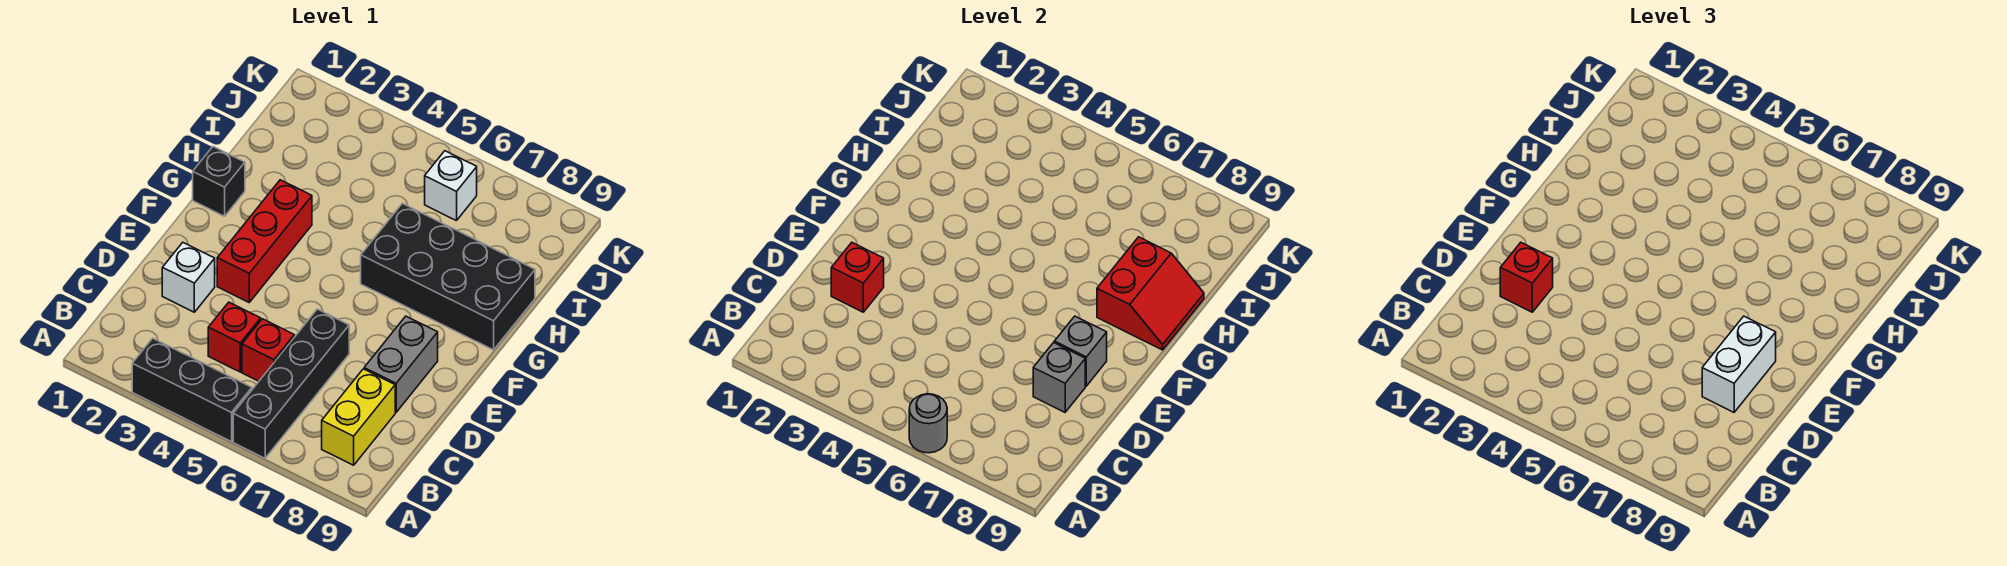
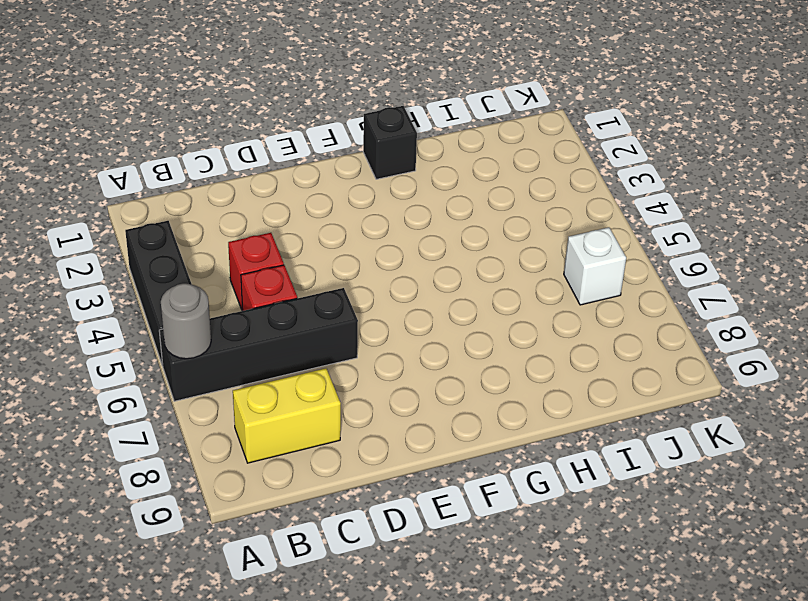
none -> white 1x1 brick [162,243,215,312]
none -> grey 1x2 brick [364,316,438,412]
none -> red 1x3 brick [217,180,312,302]

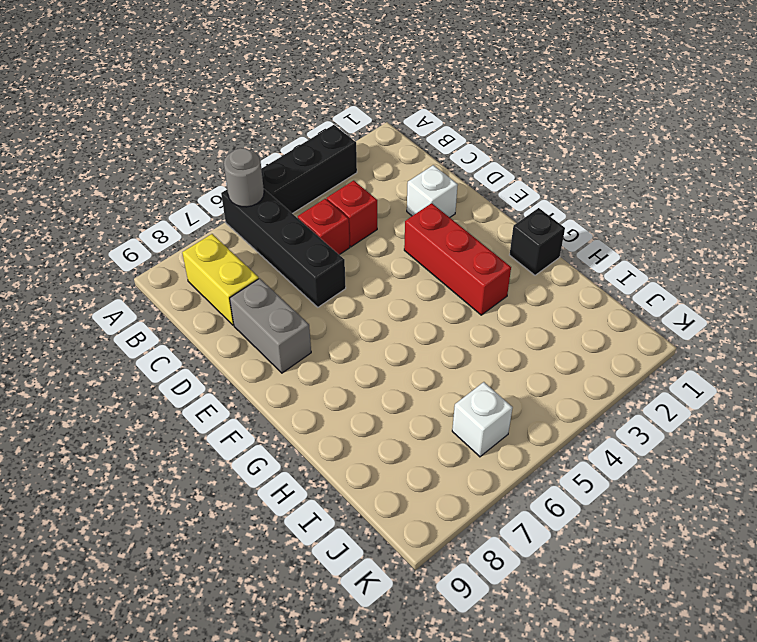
none -> black 2x4 brick [361,203,535,350]
none -> red 1x1 brick [831,243,884,312]
none -> grey 1x1 brick [1033,343,1085,412]

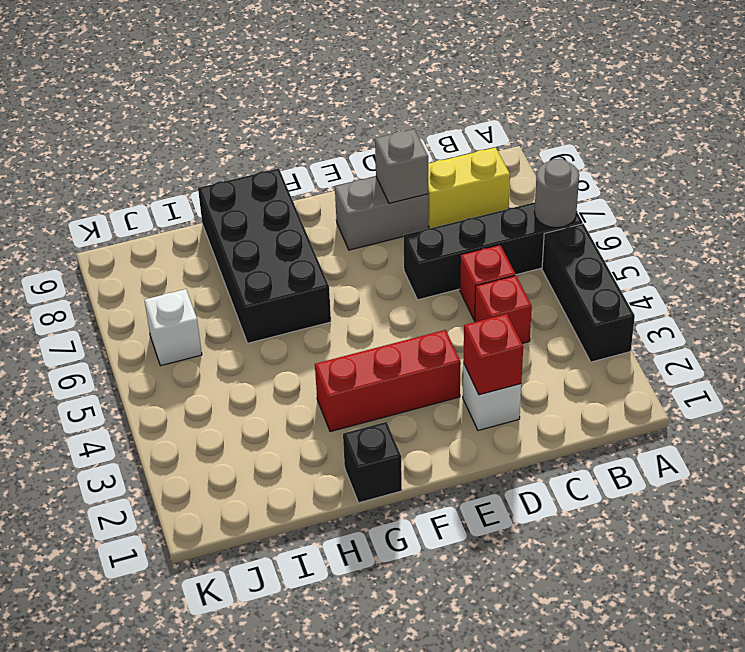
none -> grey 1x1 brick [1054,316,1107,386]
none -> red 2x2 slope [1097,237,1204,350]
none -> red 1x1 brick [1500,243,1553,312]

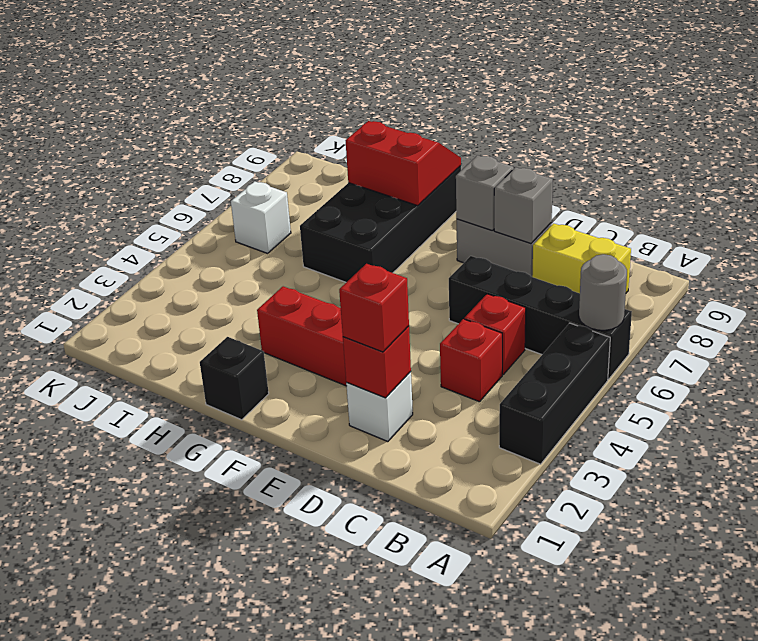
none -> white 1x2 brick [1702,316,1776,412]

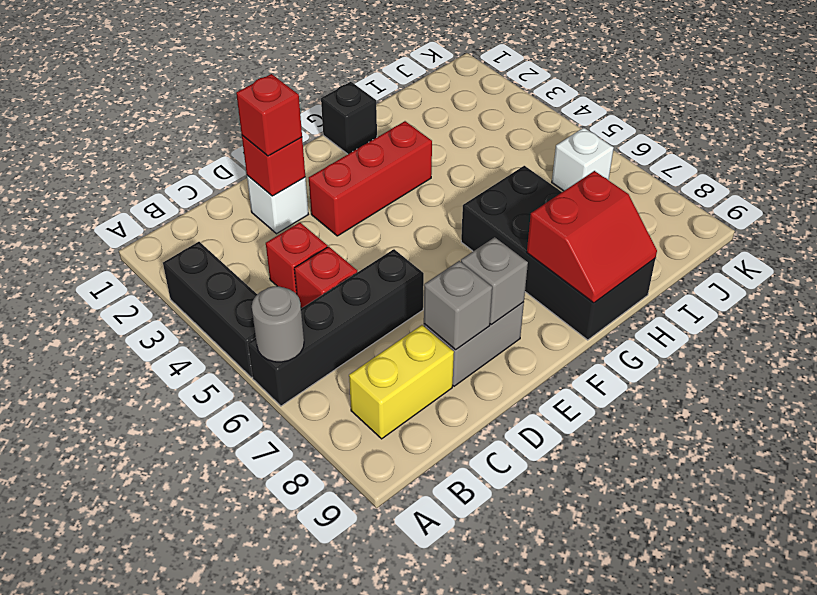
none -> white 1x2 brick [1702,316,1776,412]

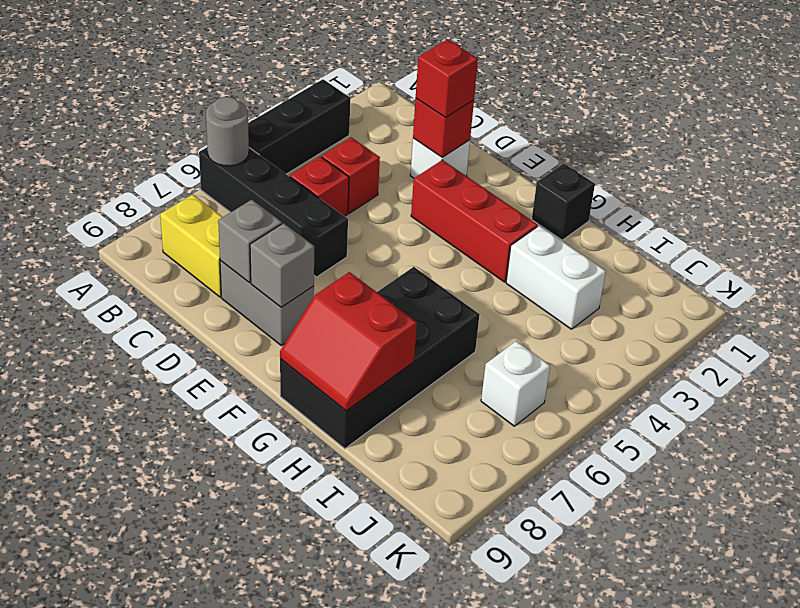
white 1x2 brick [506,226,606,329] -> white 1x2 brick moved to [1702,316,1776,412]

